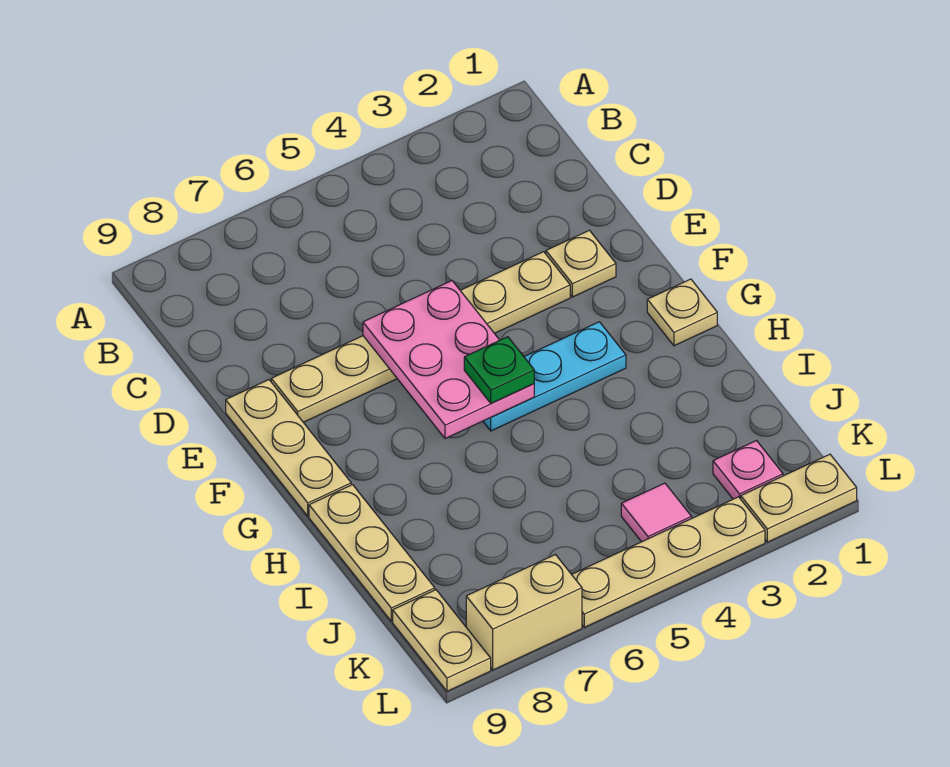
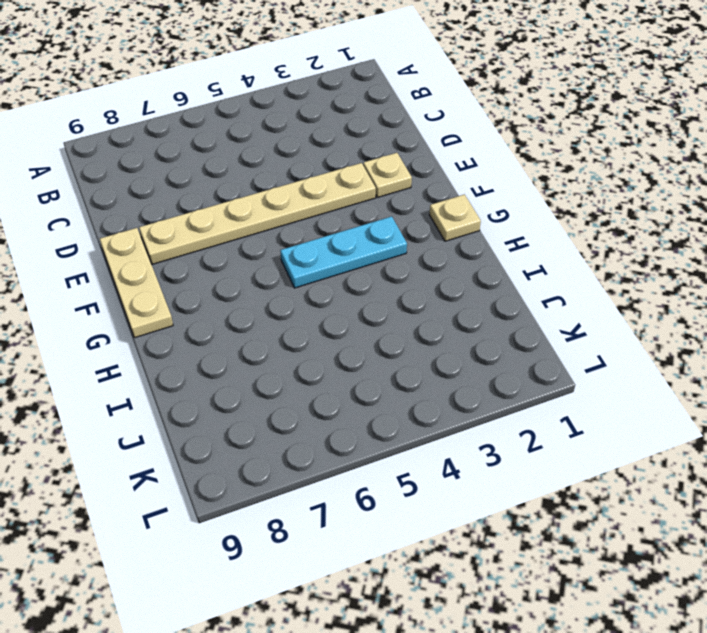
none -> tan 1x3 plate [309,485,435,621]
none -> pink 1x1 plate [713,441,783,499]
none -> pink 1x1 tile [621,483,692,542]

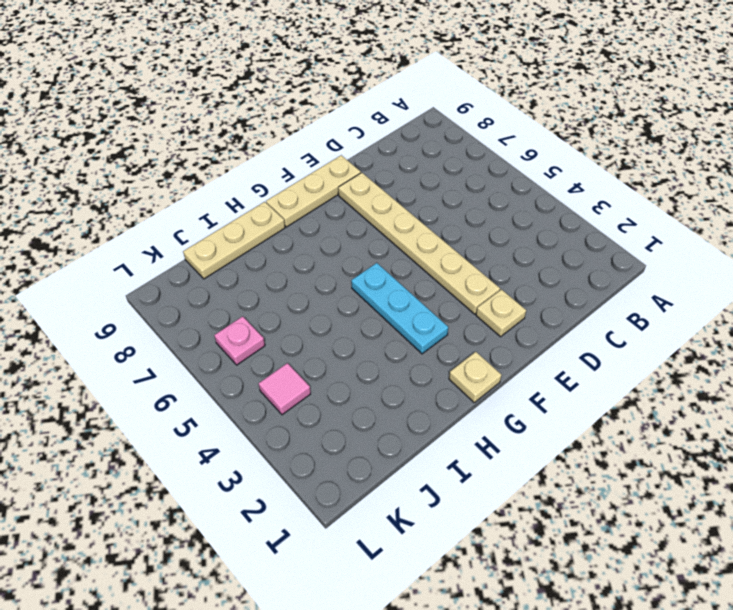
pink 1x1 plate [214,316,265,365] -> pink 1x1 plate moved to [713,441,783,499]
none -> tan 1x2 plate [393,590,491,691]
none -> tan 1x2 plate [741,454,857,542]
none -> tan 1x4 plate [572,497,765,627]

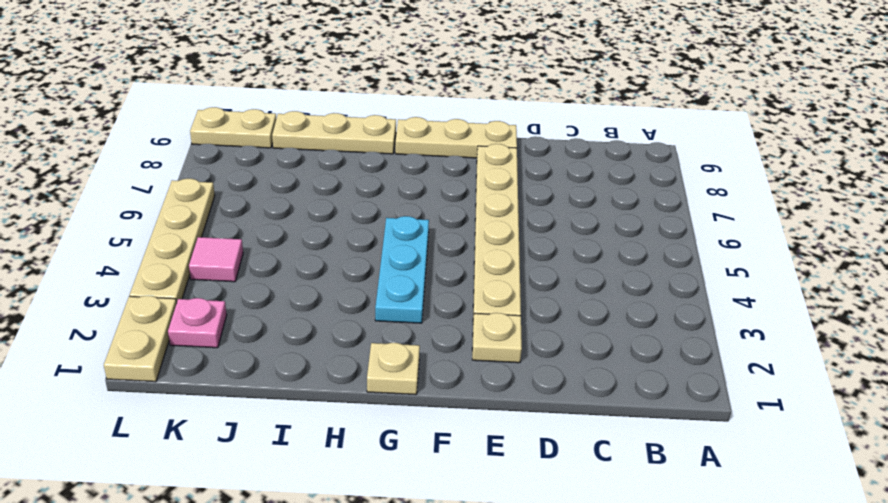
none -> tan 1x2 brick [466,555,582,670]
none -> pink 2x3 plate [363,281,534,439]
none -> green 1x1 plate [464,337,534,403]

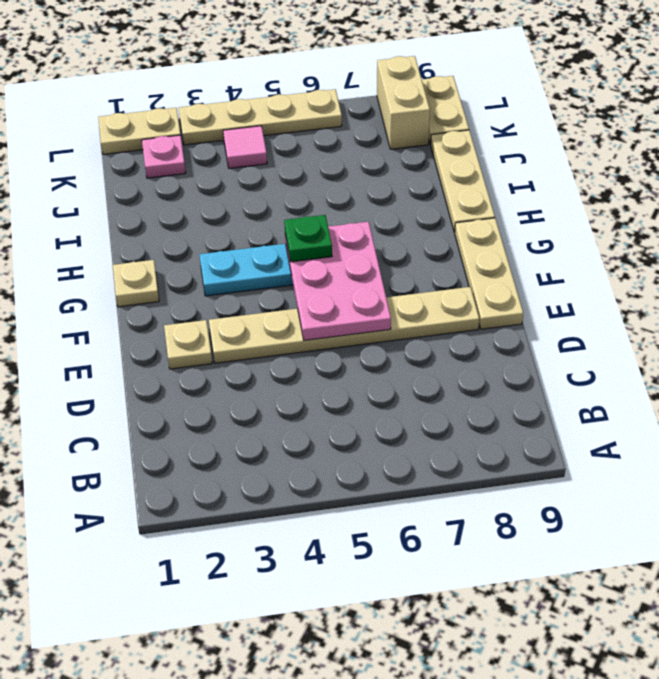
tan 1x2 brick [377,56,430,149] -> tan 1x2 brick turned to [466,555,582,670]

